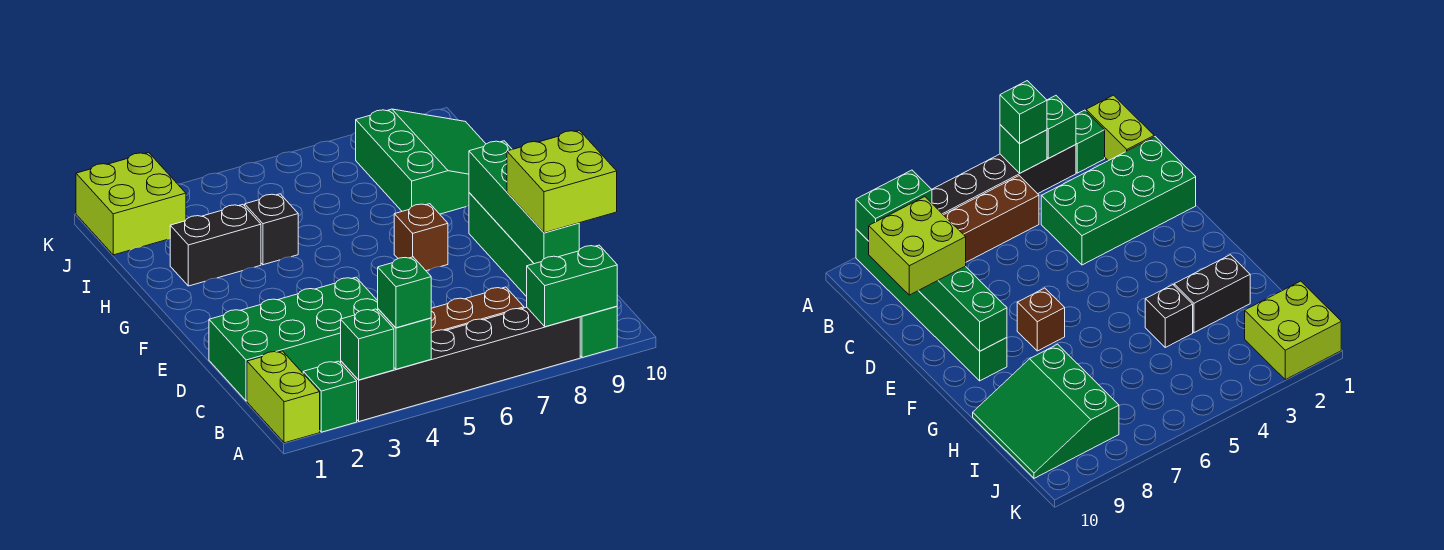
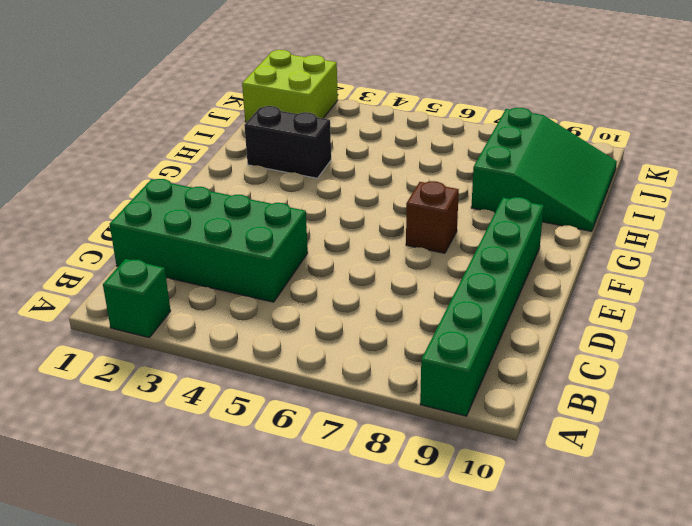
none -> lime 1x2 brick [247,351,320,443]
none -> black 1x6 brick [341,307,580,421]
none -> brown 1x3 brick [431,287,524,333]

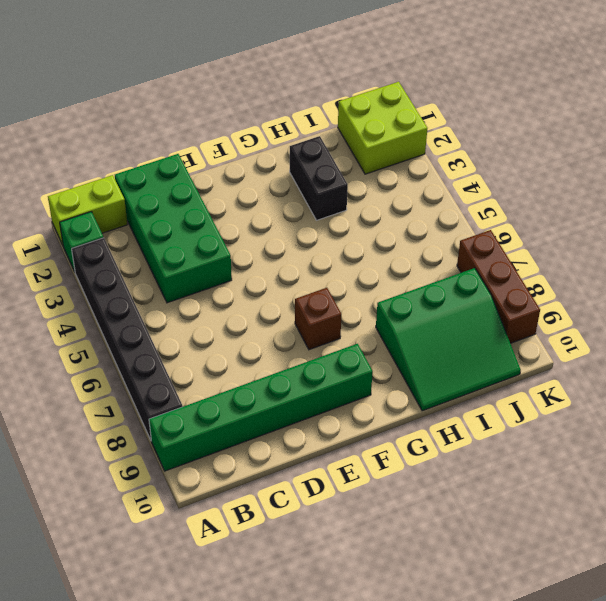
brown 1x3 brick [457,230,540,343] -> brown 1x3 brick moved to [431,287,524,333]
none -> black 1x1 brick [245,194,298,265]
none -> green 1x1 brick [341,309,394,380]
none -> green 1x1 brick [378,309,431,369]

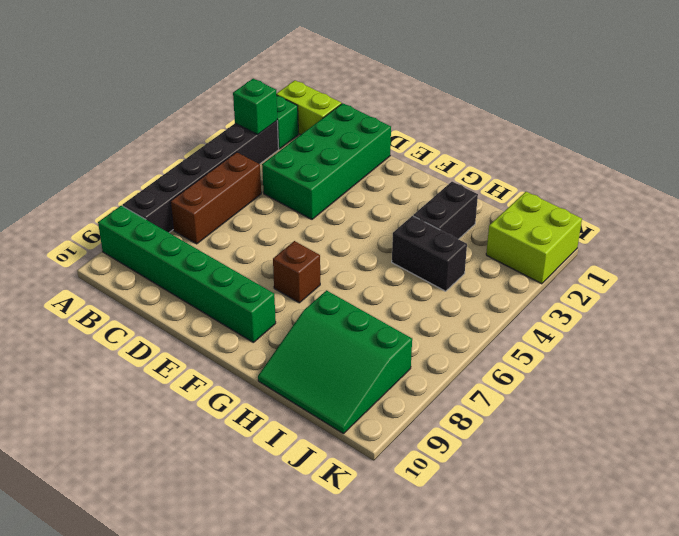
black 1x2 brick [392,216,467,291] -> black 1x1 brick [245,194,298,265]
none -> green 1x1 brick [378,309,431,369]
none -> green 1x2 brick [527,245,617,327]
none -> green 1x4 brick [469,141,579,264]

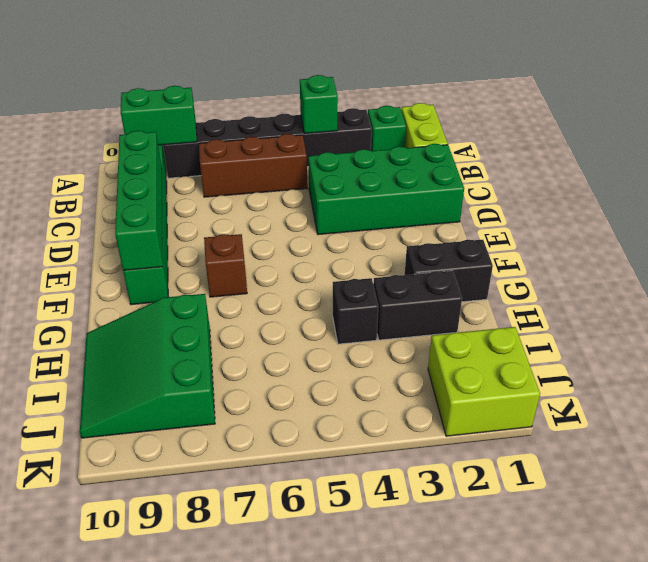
black 1x2 brick [405,240,493,302] -> none
none -> green 1x1 brick [341,309,394,380]
none -> green 1x1 brick [378,257,431,328]
none -> lime 2x2 brick [507,130,617,233]

